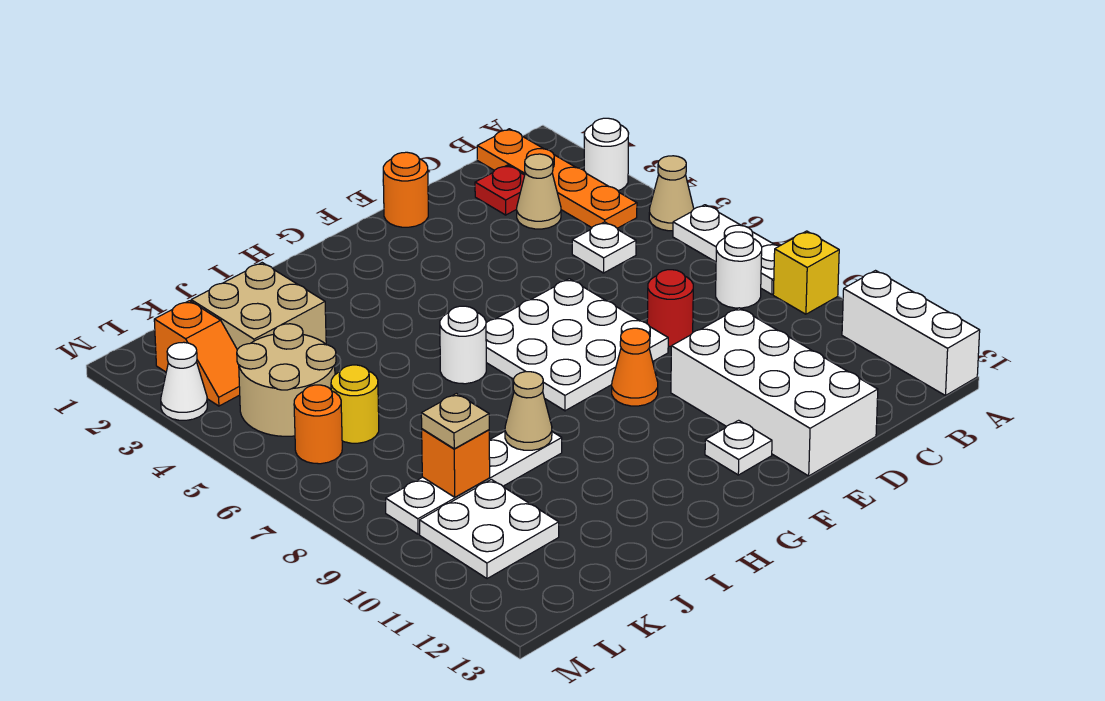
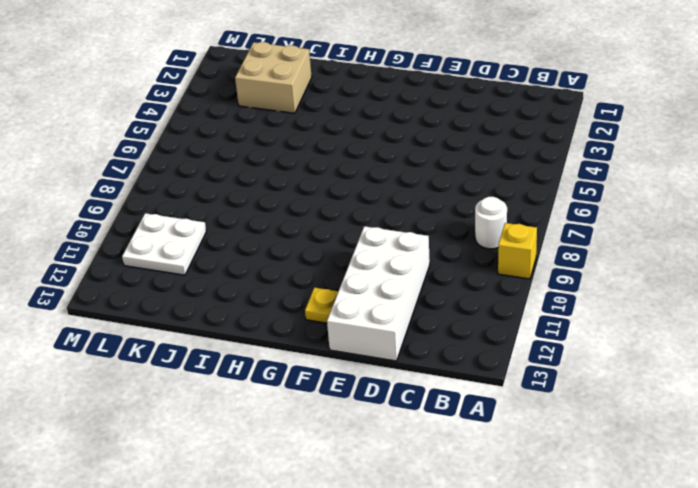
yellow 1x1 plate [305,287,338,323] -> white 1x1 plate [705,420,772,475]
none -> white 1x1 round brick [584,118,629,191]
none -> tan 1x1 cone [649,156,694,231]
none -> white 1x3 plate [673,205,779,294]

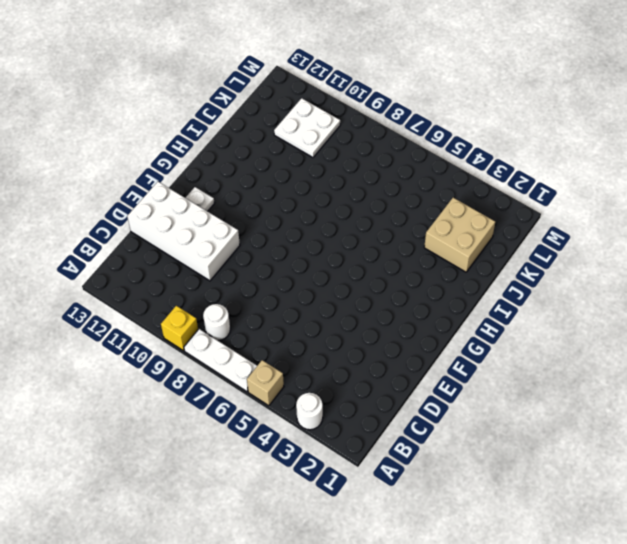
tan 1x1 brick [247,360,284,406] -> tan 1x1 cone [649,156,694,231]
none -> white 1x3 brick [842,271,980,396]
none -> orange 1x4 plate [477,129,637,228]
none -> red 1x1 plate [475,165,525,215]

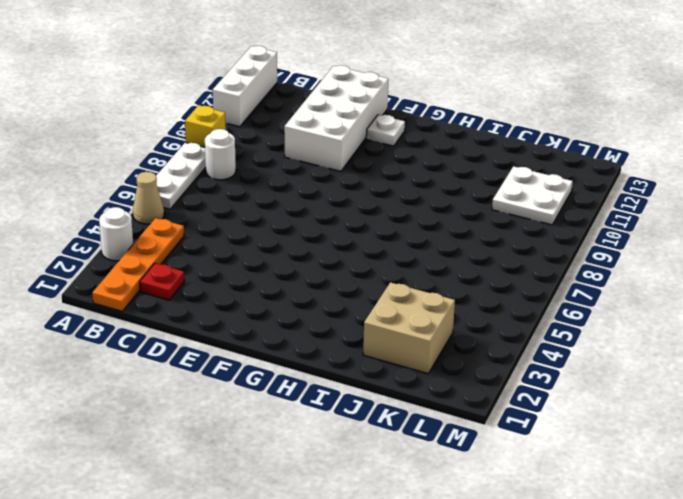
none -> tan 1x1 cone [517,154,561,229]
none -> white 1x1 plate [572,222,636,273]
none -> red 1x1 round brick [647,270,693,346]

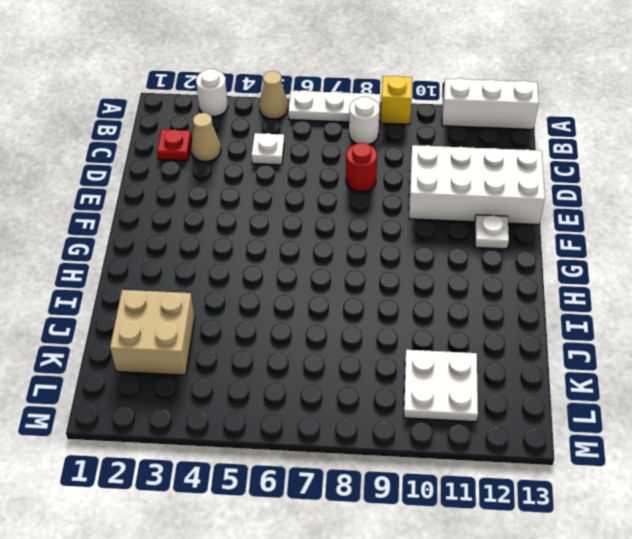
none -> orange 1x4 plate [477,129,637,228]
none -> orange 1x1 round brick [383,152,428,227]
none -> white 3x3 plate [486,279,668,411]

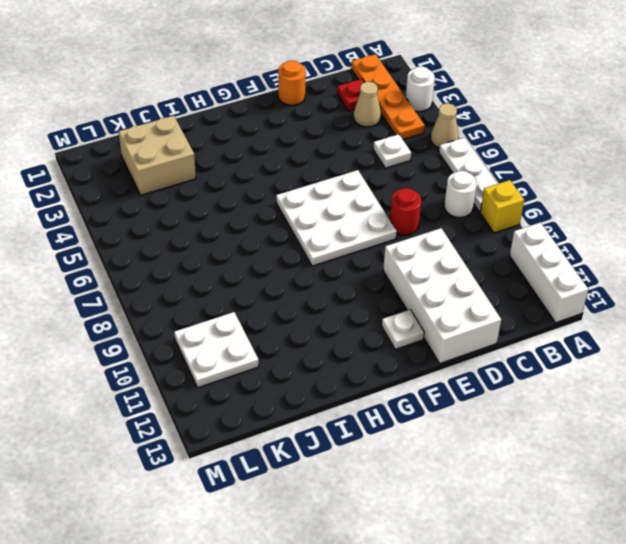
none -> orange 1x1 cone [612,328,658,406]
none -> white 1x1 round brick [440,306,486,384]
none -> white 1x4 plate [386,431,562,534]

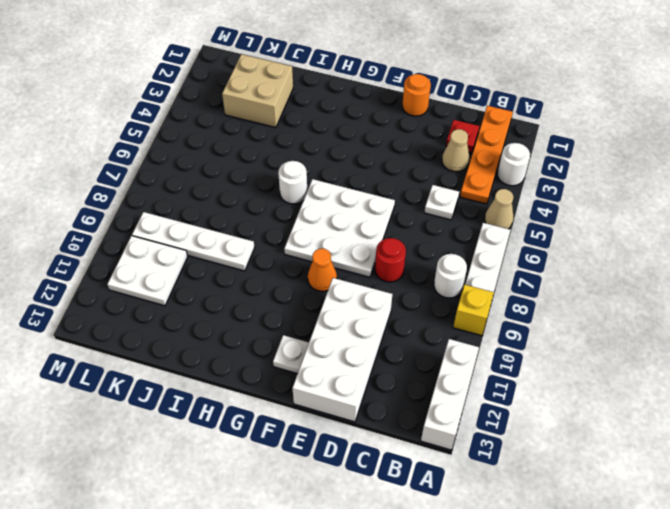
none -> tan 2x2 round brick [237,324,336,436]
none -> yellow 1x1 round brick [331,365,379,443]
none -> orange 1x2 slope [154,301,240,406]

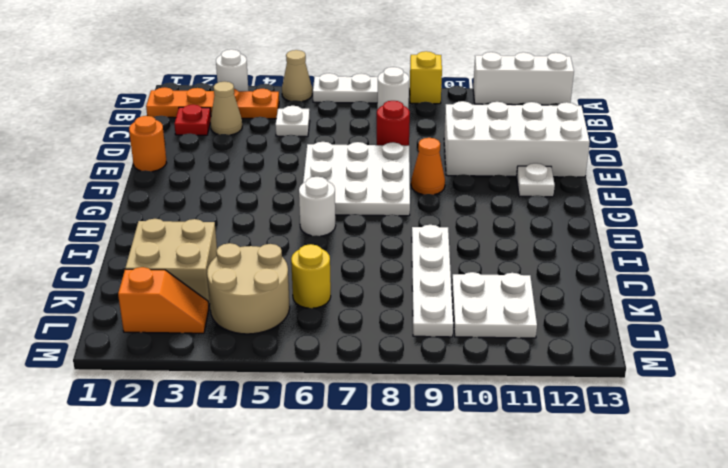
none -> orange 1x1 round brick [294,385,342,464]
none -> white 1x1 cone [161,342,207,420]
none -> tan 1x1 cone [505,372,552,450]

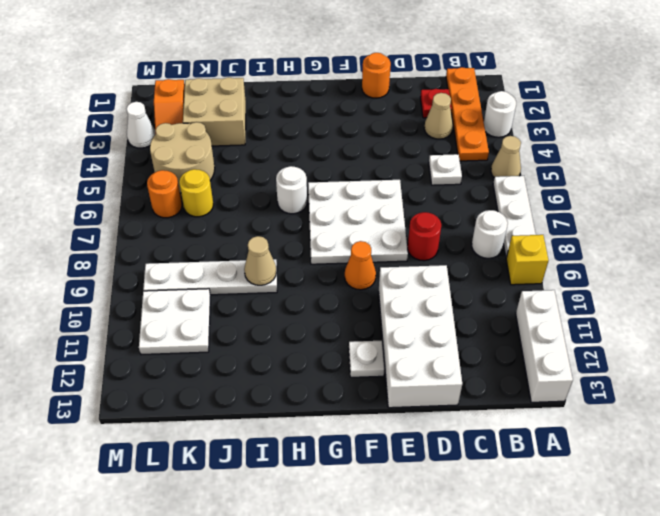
none -> orange 1x1 brick [422,429,490,497]
none -> tan 1x1 plate [421,394,489,449]

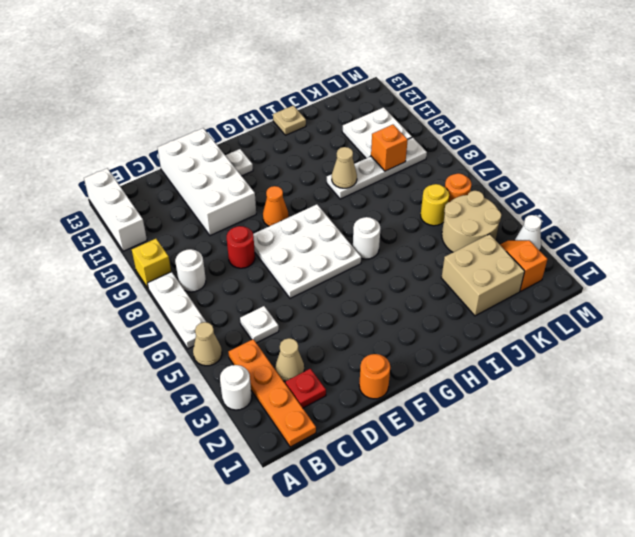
tan 1x1 plate [273,105,306,135] -> tan 1x1 plate moved to [421,394,489,449]

